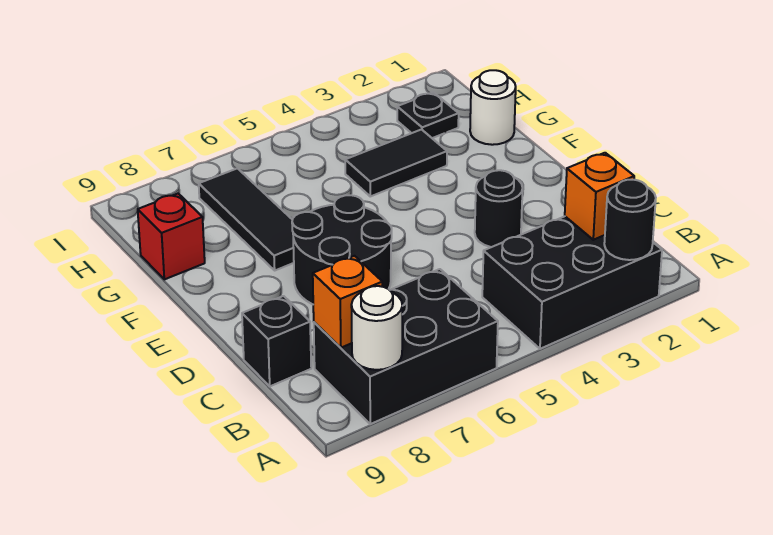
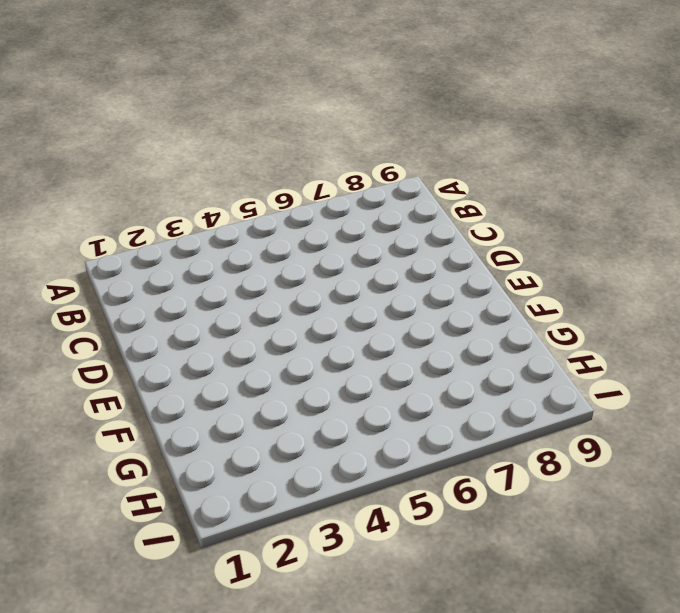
none -> black 2x3 brick [482,216,662,349]
none -> black 2x3 brick [314,269,498,424]
none -> black 1x1 brick [242,296,311,386]

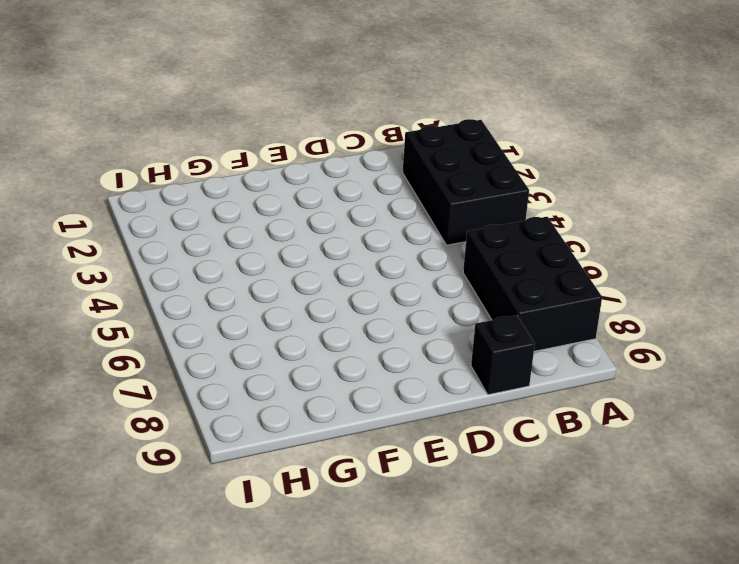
none -> black 1x1 round brick [475,170,523,247]
none -> black 2x2 round brick [292,195,392,304]
none -> black 1x3 tile [199,168,294,270]

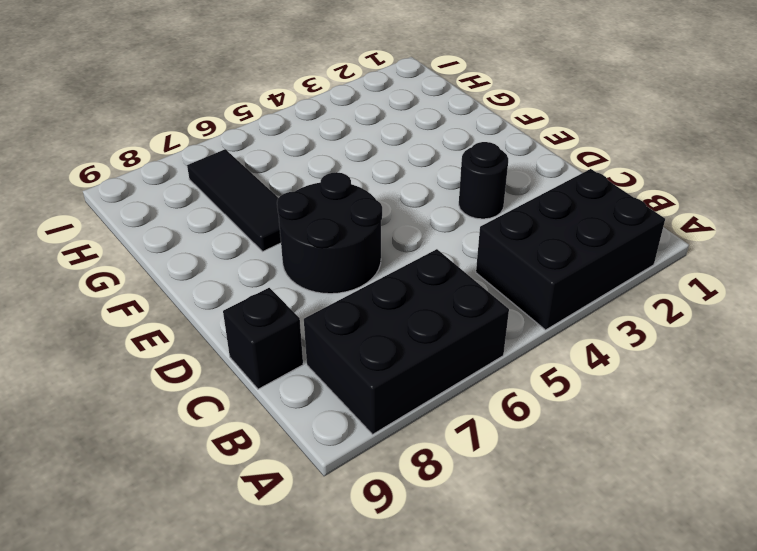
none -> white 1x1 round brick [470,70,516,145]
none -> black 1x2 tile [345,130,447,196]
none -> red 1x1 brick [138,194,205,279]

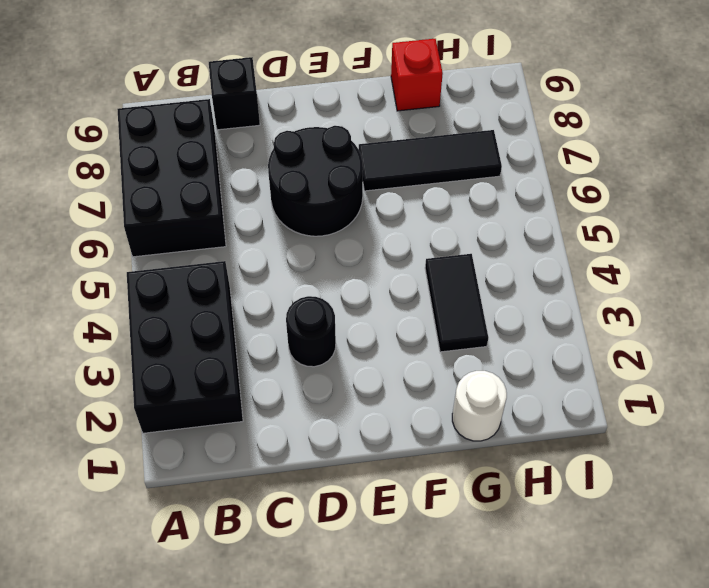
none -> black 1x1 plate [397,92,459,138]
none -> black 1x1 round brick [604,180,656,260]
none -> white 1x1 round brick [351,286,402,370]

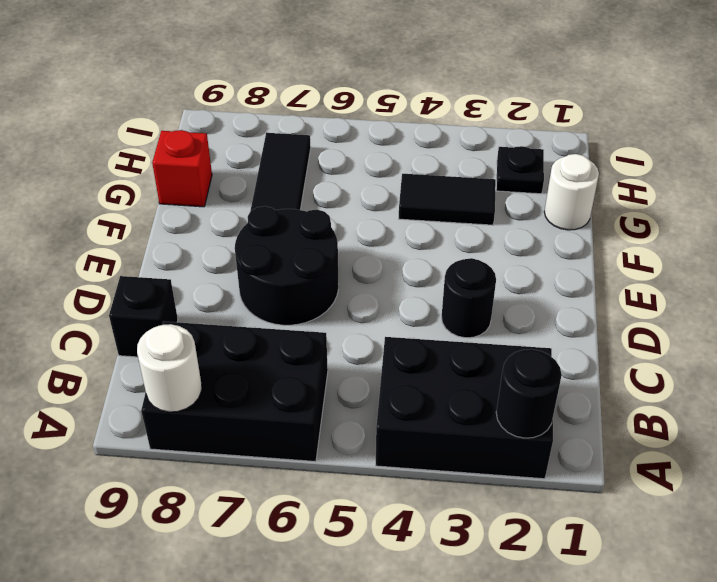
none -> orange 1x1 brick [565,153,634,240]
none -> orange 1x1 brick [313,256,382,348]

